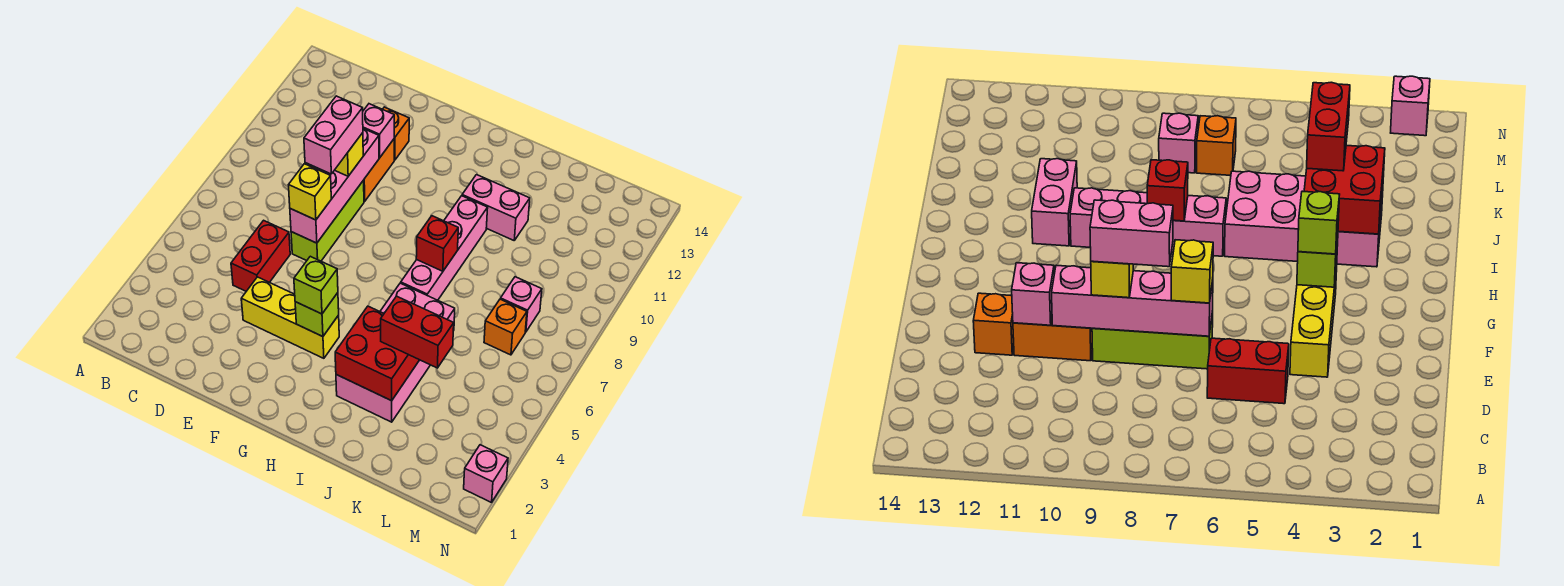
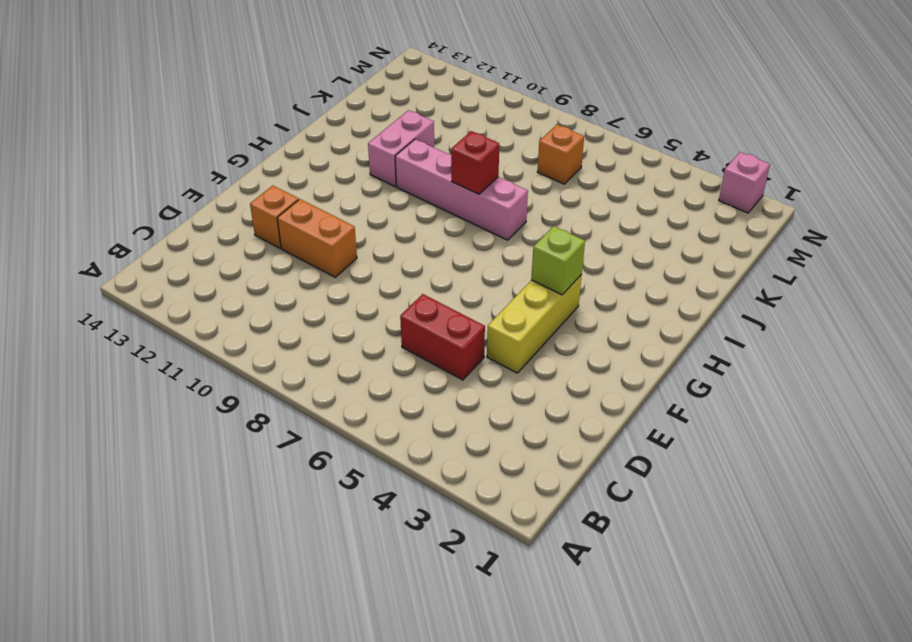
none -> lime 1x3 brick [291,180,364,261]
none -> pink 2x4 brick [336,283,455,422]
none -> pink 1x1 brick [501,277,542,332]

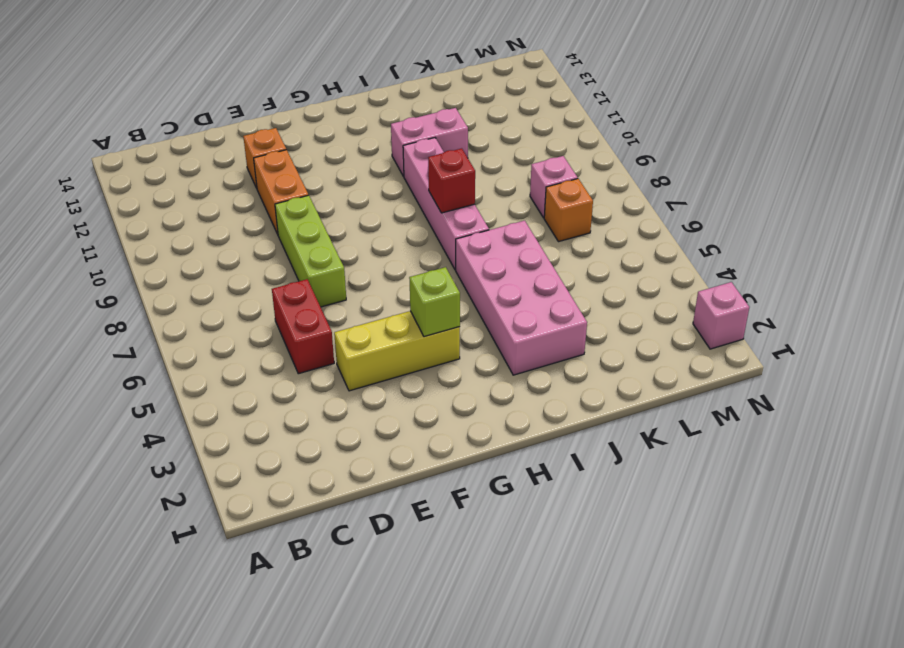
none -> pink 1x4 brick [290,129,379,243]
none -> pink 1x1 brick [363,104,394,158]
none -> red 2x2 brick [335,306,419,401]

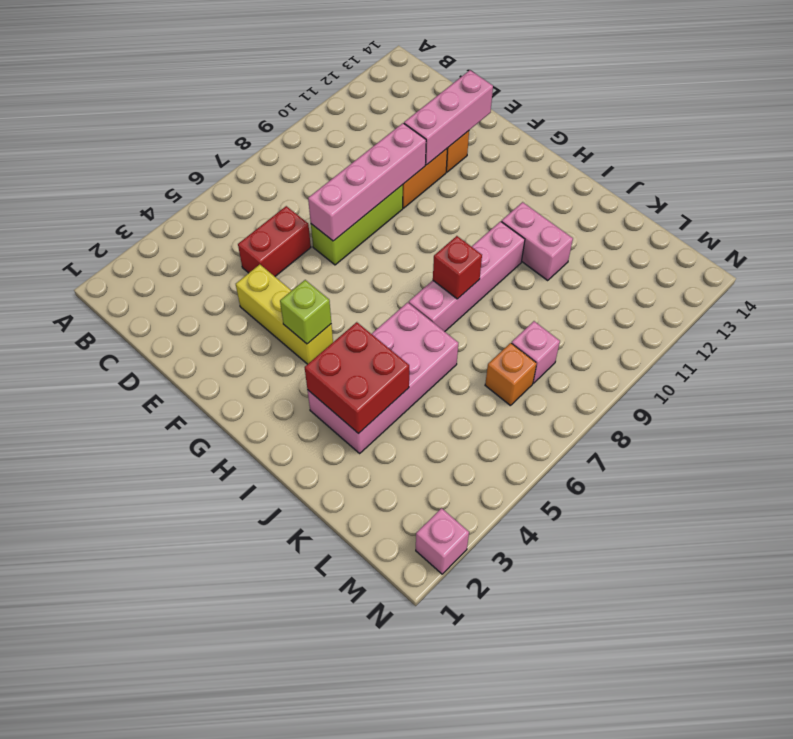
pink 1x3 brick [404,70,493,165] -> pink 1x1 brick [363,104,394,158]
none -> yellow 1x1 brick [289,164,331,220]
none -> yellow 1x1 brick [335,133,363,176]
none -> lime 1x1 brick [294,256,338,314]

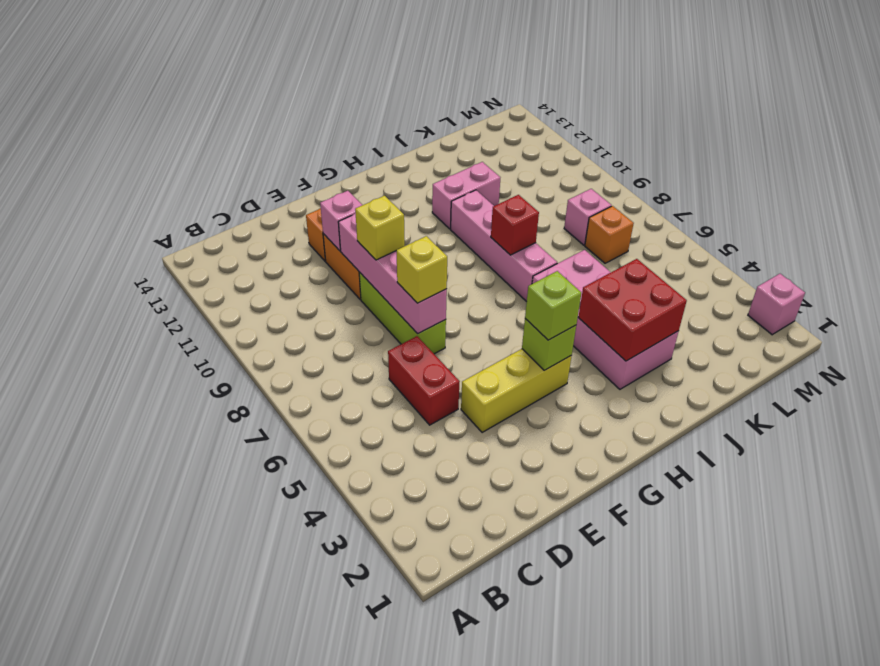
none -> red 1x2 brick [381,296,454,368]
none -> pink 1x2 brick [304,96,363,174]

